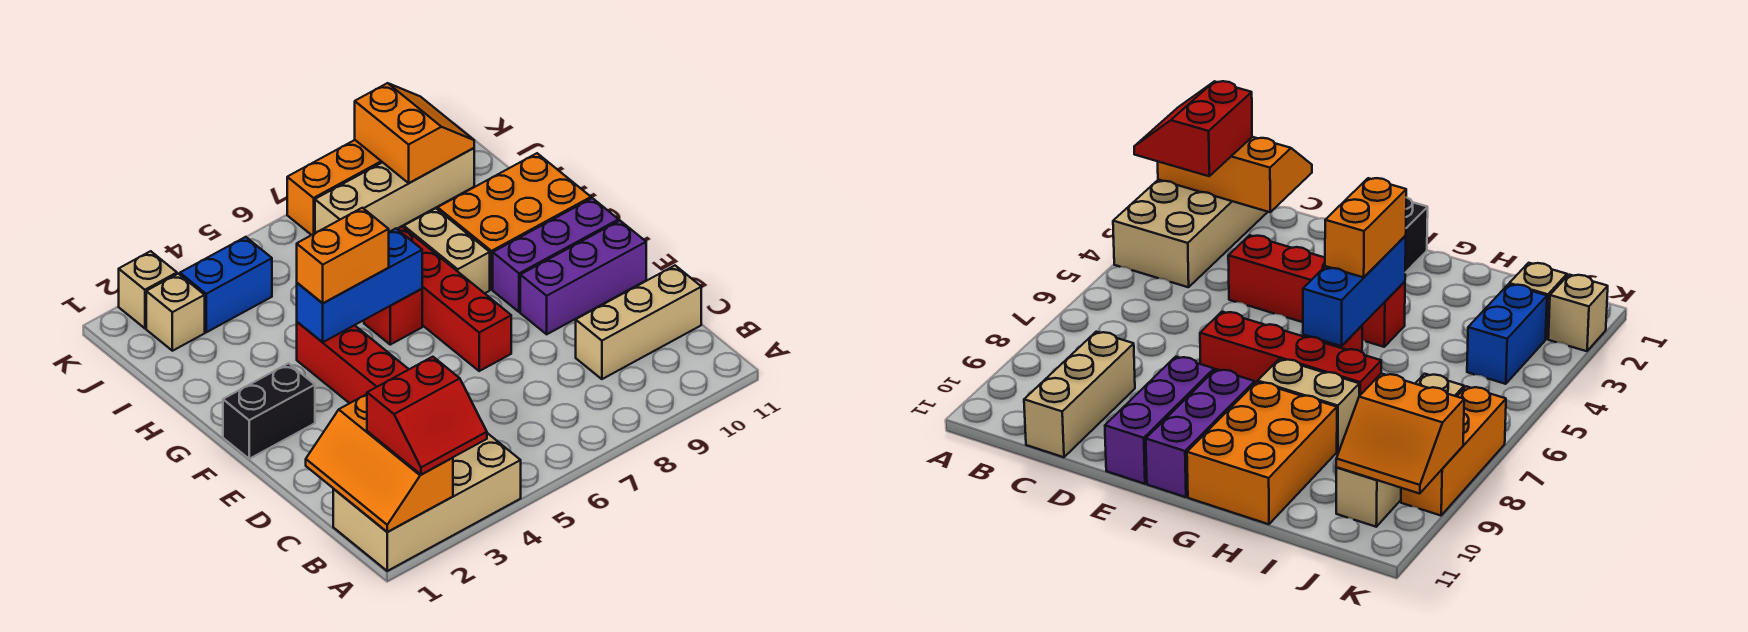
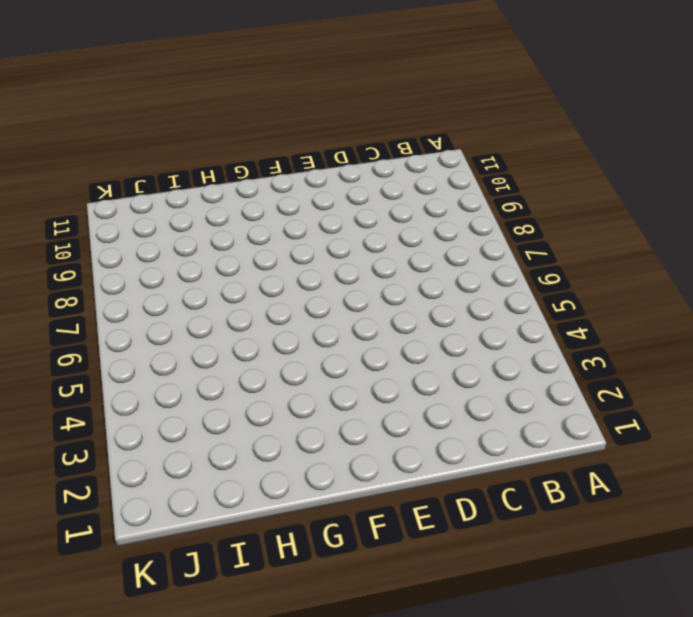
none -> tan 2x4 brick [333,433,521,571]
none -> tan 1x3 brick [576,266,701,379]
none -> red 1x4 brick [297,322,409,403]

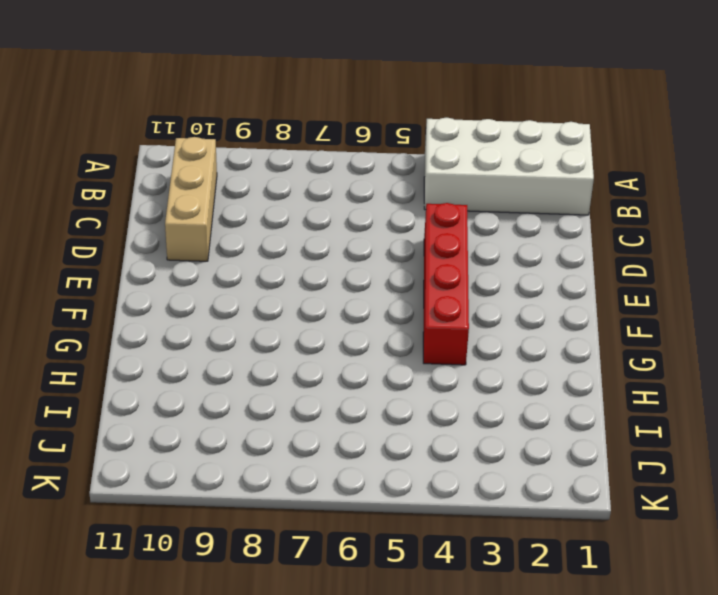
white 2x4 brick [424,118,594,215] -> tan 2x4 brick [333,433,521,571]
tan 1x3 brick [165,137,217,261] -> tan 1x3 brick turned to [576,266,701,379]
none -> red 1x4 brick [398,227,511,371]
none -> purple 1x3 brick [520,221,646,334]
none -> black 1x2 brick [223,363,315,459]

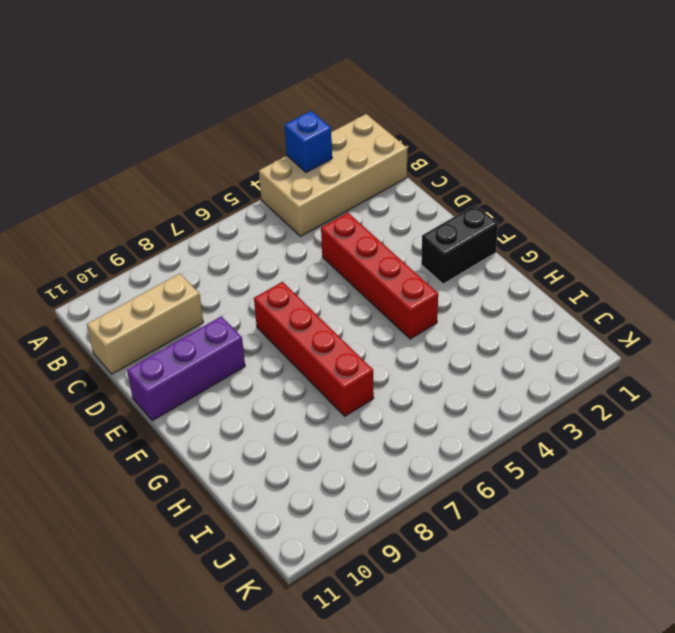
blue 1x1 brick [285,111,332,172] -> none
none -> purple 1x3 brick [493,198,619,312]
none -> red 1x1 brick [364,289,422,345]
none -> tan 1x2 brick [404,208,490,293]

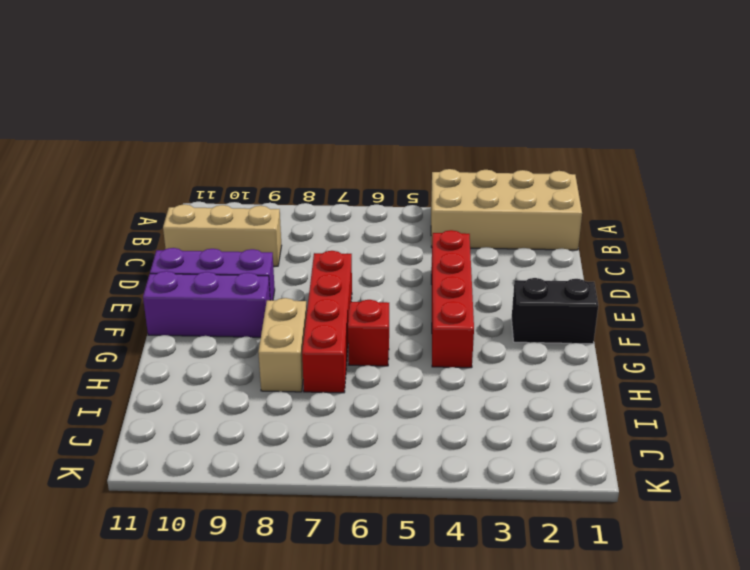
none -> orange 2x3 brick [438,153,591,290]
none -> tan 1x1 brick [146,274,205,351]
none -> blue 1x2 brick [180,237,272,332]

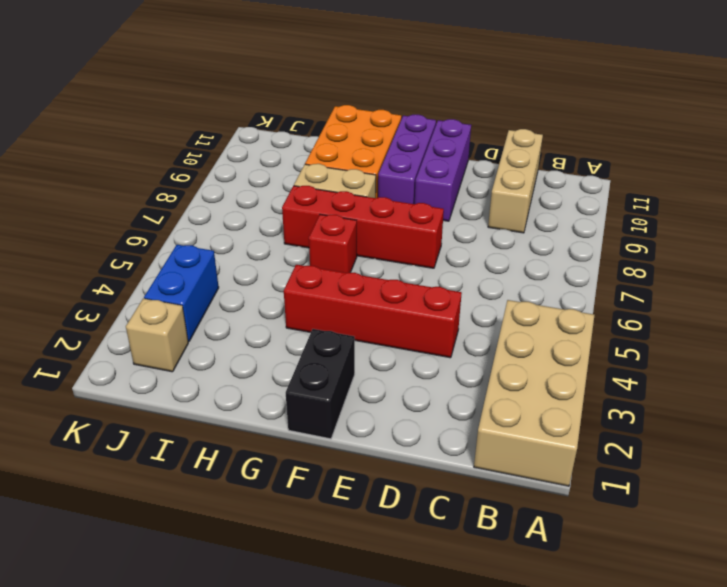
none -> tan 1x4 brick [315,148,474,233]
none -> tan 1x1 brick [119,251,177,328]
none -> orange 1x3 brick [287,140,382,235]

